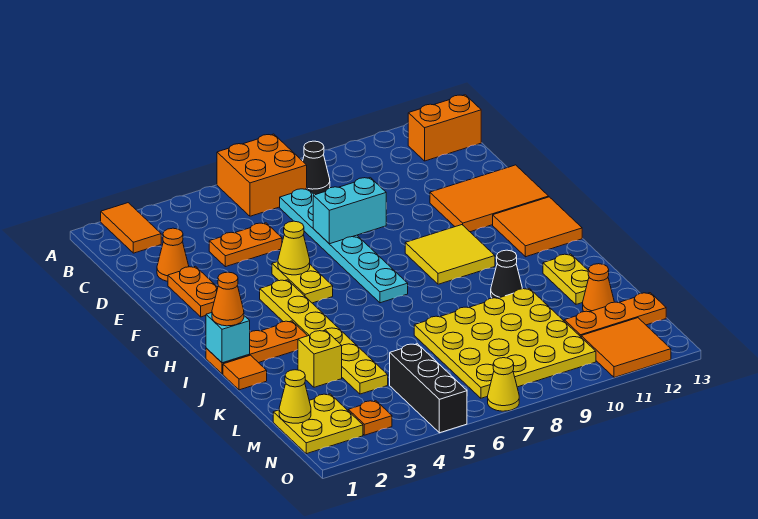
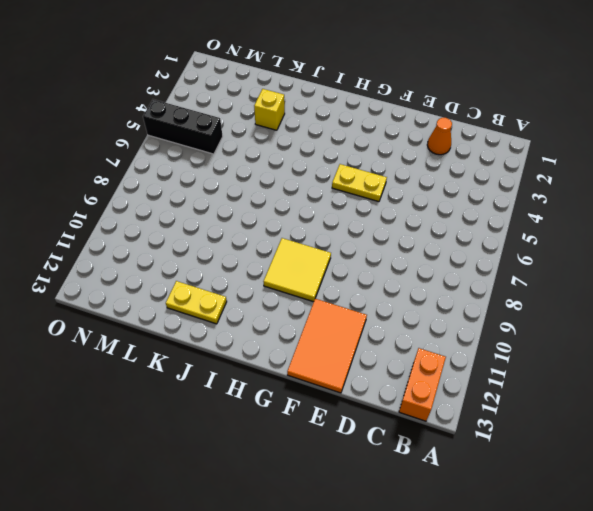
none -> orange 1x2 tile [101,203,161,253]
none -> orange 2x2 brick [217,134,307,216]
none -> black 1x1 cone [303,141,330,195]
none -> cyan 1x6 plate [280,188,408,303]

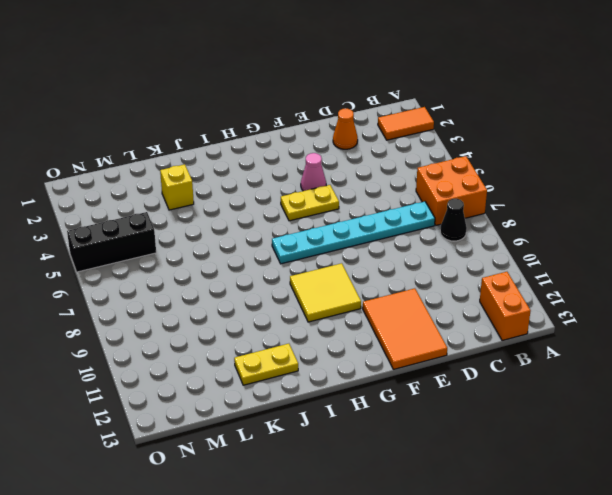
pink 1x1 cone [301,153,326,191] -> none
none -> orange 1x2 plate [209,223,282,267]
none -> orange 1x2 plate [168,266,218,317]
none -> yellow 1x6 plate [260,280,388,394]
none -> orange 2x2 tile [493,197,582,257]

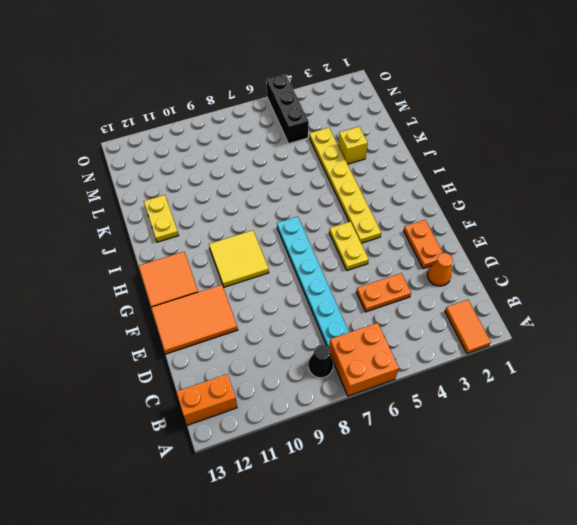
none -> orange 1x3 plate [206,321,307,374]
none -> orange 1x1 tile [223,355,267,390]
none -> black 1x1 cone [491,250,522,298]
none -> yellow 4x4 plate [414,288,596,398]

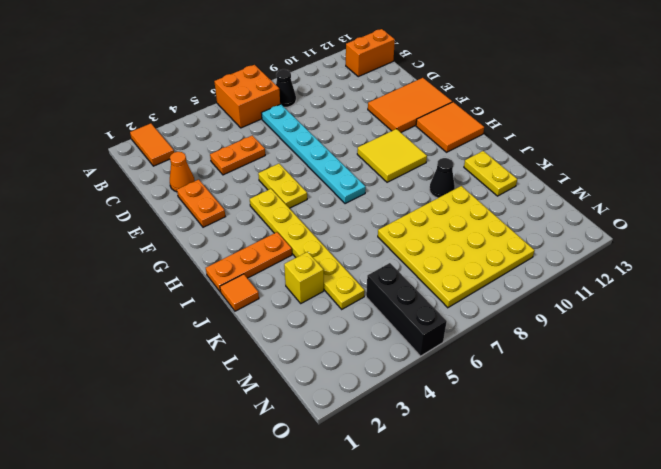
none -> orange 1x1 cone [583,264,614,312]
none -> yellow 2x2 plate [273,394,363,454]
none -> orange 1x3 plate [564,293,666,337]
none -> orange 1x1 plate [348,401,392,435]

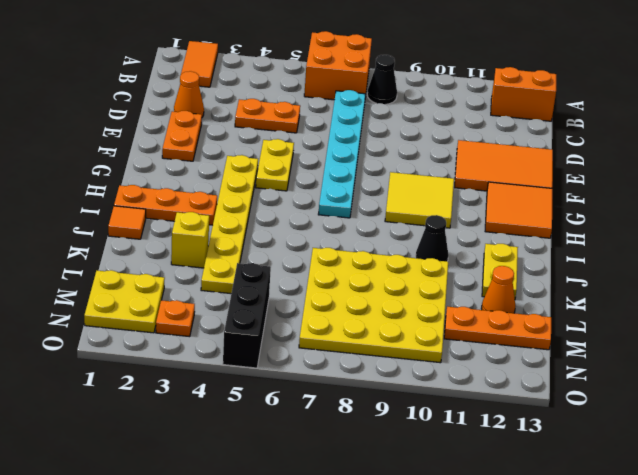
none -> orange 2x2 tile [581,318,671,378]
none -> yellow 1x1 cone [488,358,519,411]
none -> cyan 1x2 brick [313,178,386,244]
none -> yellow 1x1 cone [278,221,310,275]

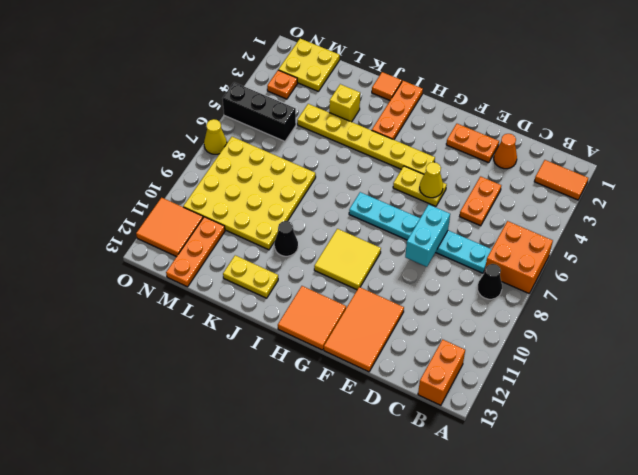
none -> orange 1x1 cone [583,264,614,312]
none -> cyan 1x1 brick [206,313,250,363]
none -> yellow 1x1 cone [279,370,311,423]
none -> orange 1x1 cone [212,272,244,326]

